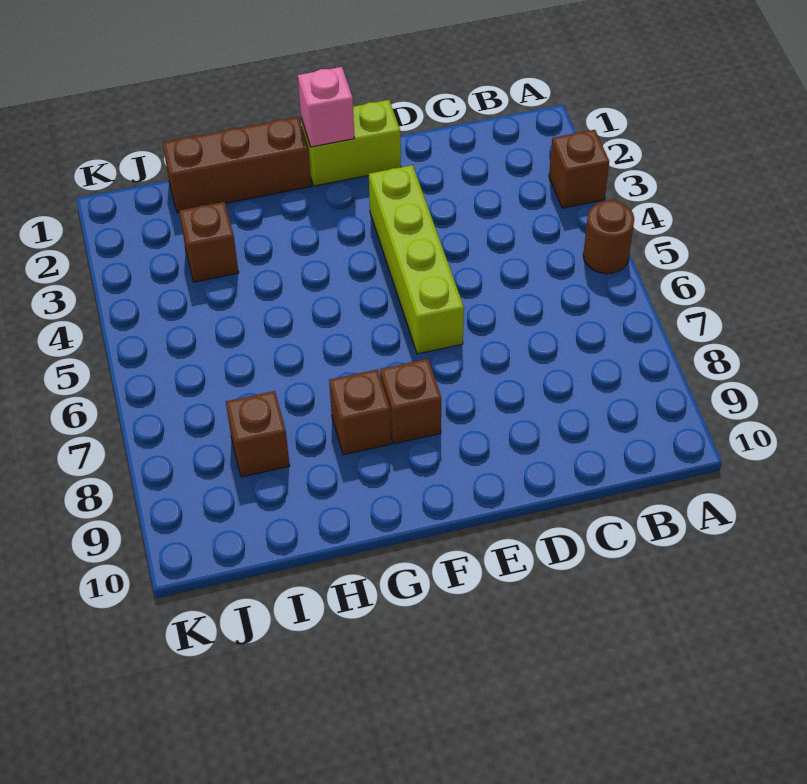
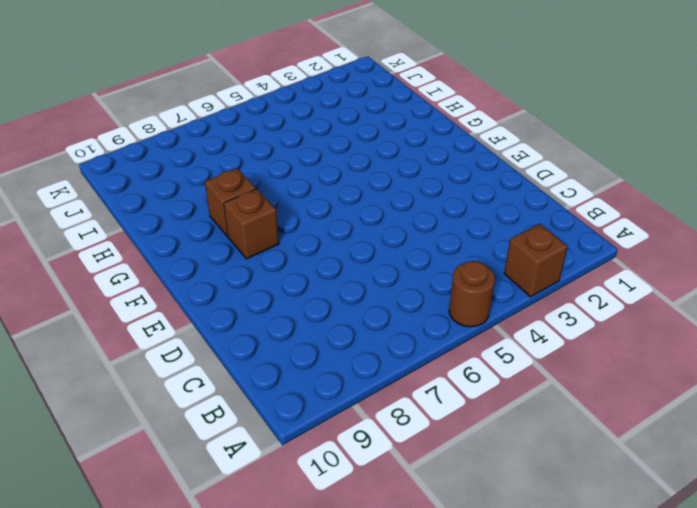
none -> lime 1x2 brick [301,100,401,186]
none -> lime 1x4 brick [369,165,464,354]

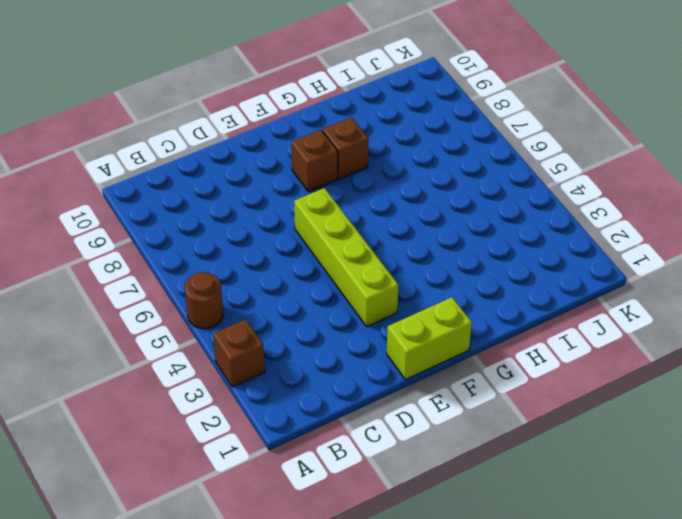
none -> brown 1x3 brick [163,117,311,213]
none -> brown 1x1 brick [179,202,239,282]

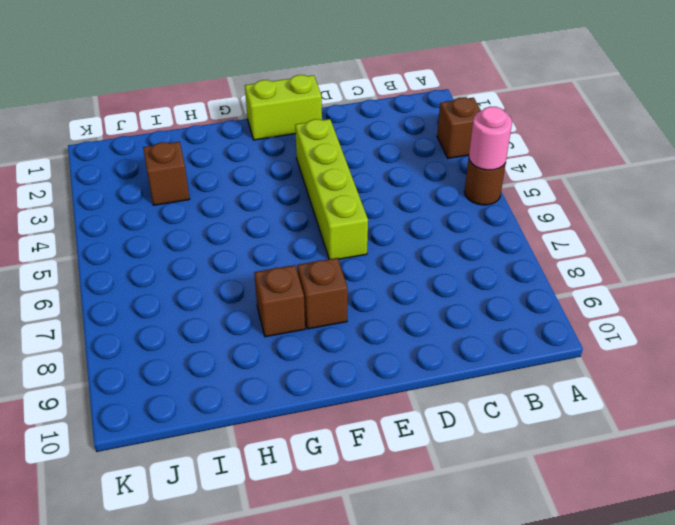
pink 1x1 round brick [469,107,512,170] -> none
none -> brown 1x3 brick [163,117,311,213]
none -> brown 1x1 brick [226,391,290,477]

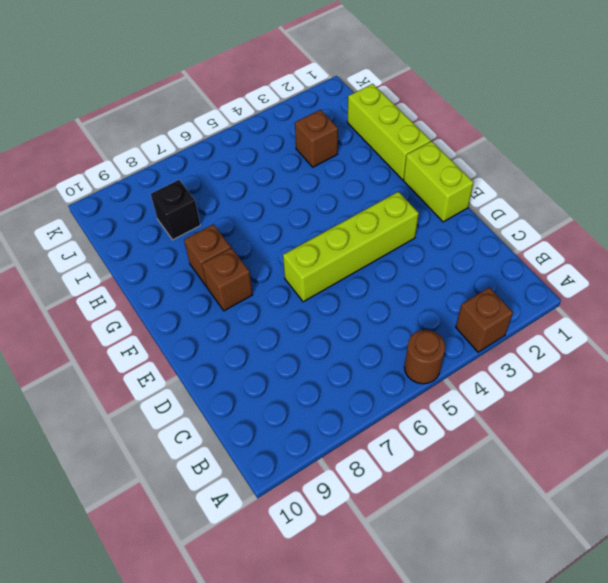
lime 1x3 brick [347,84,431,180] -> brown 1x3 brick [163,117,311,213]
black 1x1 brick [151,180,200,240] -> brown 1x1 brick [226,391,290,477]
none -> pink 1x1 brick [298,67,354,147]

